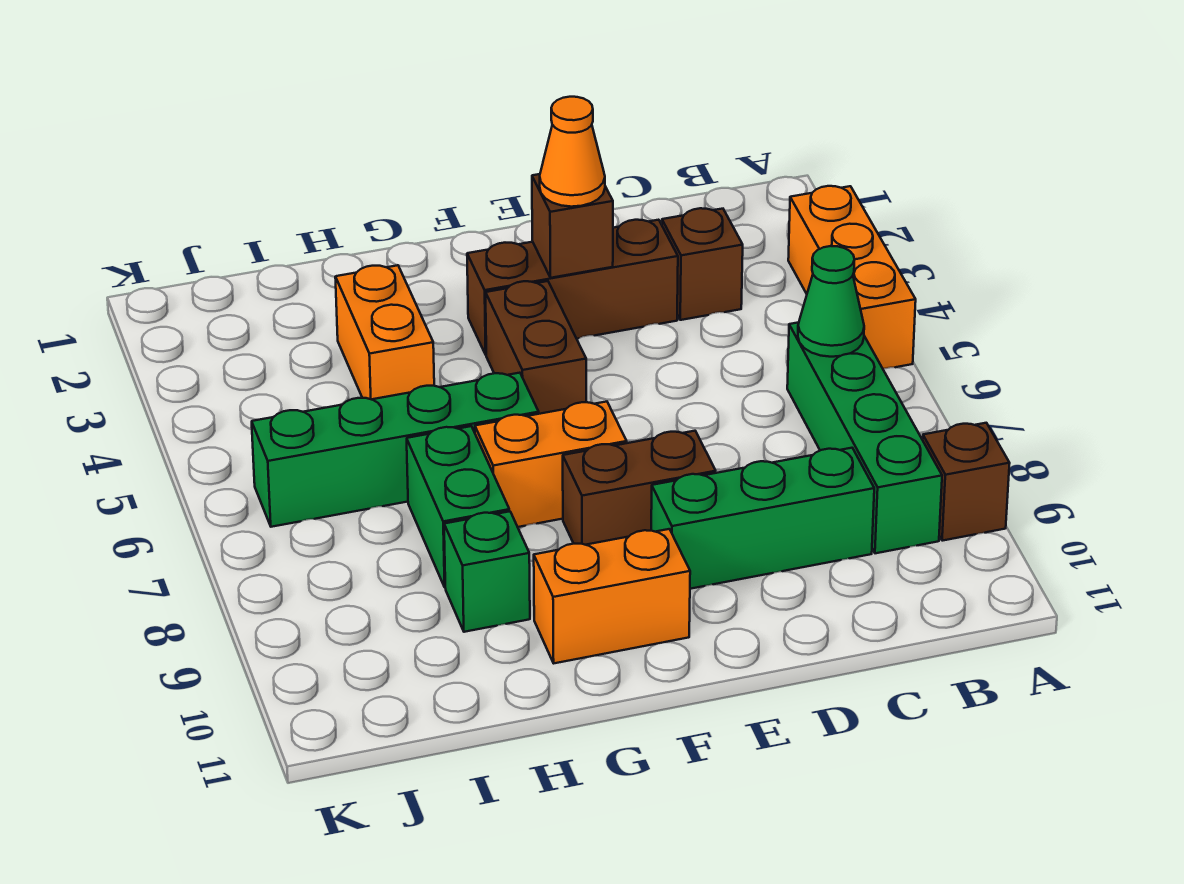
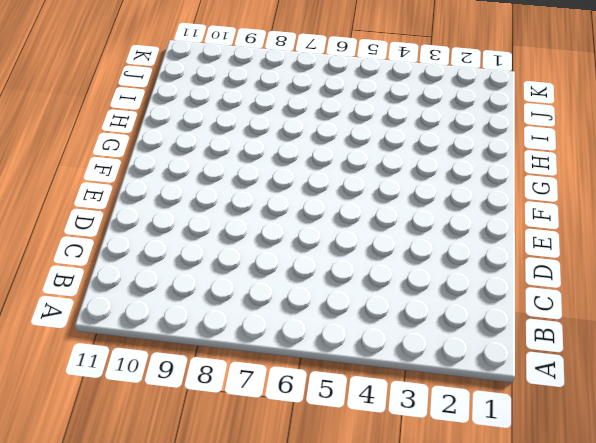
none -> orange 1x3 brick [788,186,916,369]
none -> brown 1x1 brick [923,423,1010,541]
none -> green 1x4 brick [787,322,942,553]

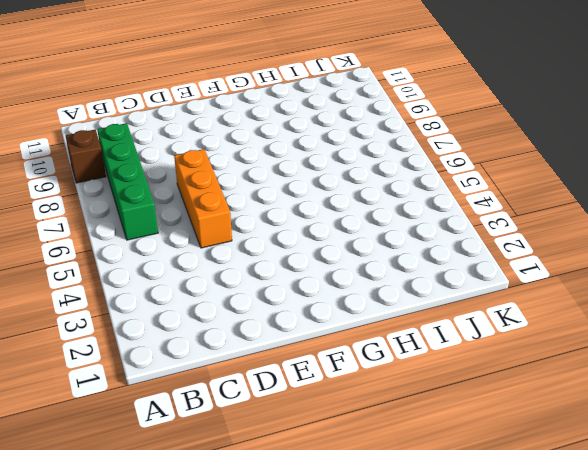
orange 1x3 brick [174,149,232,248] -> orange 1x3 brick moved to [788,186,916,369]
none -> brown 1x1 brick [662,208,743,320]
none -> green 1x3 brick [651,448,874,589]
none -> brown 1x3 brick [467,220,678,355]

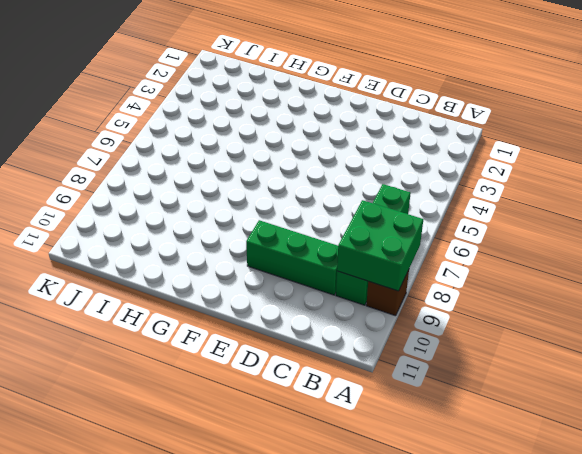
green 2x2 brick [337,200,423,291] -> none
none -> orange 1x3 brick [788,186,916,369]
none -> brown 1x1 brick [662,208,743,320]
none -> brown 1x3 brick [467,220,678,355]

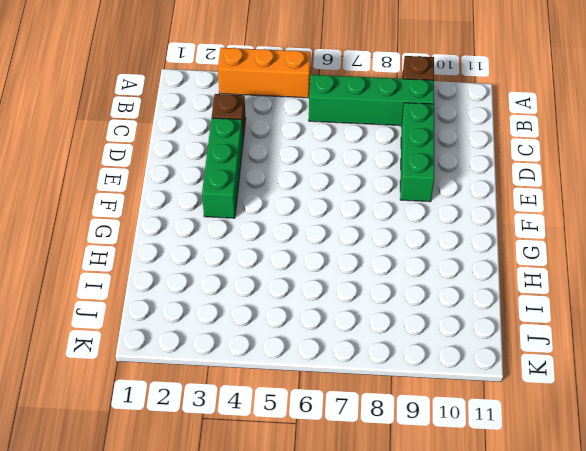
green 1x3 brick [202,118,243,218] -> brown 1x3 brick [467,220,678,355]
none -> brown 1x2 brick [563,431,716,545]
none -> brown 1x2 brick [486,281,586,414]
none -> orange 1x2 brick [475,402,627,527]

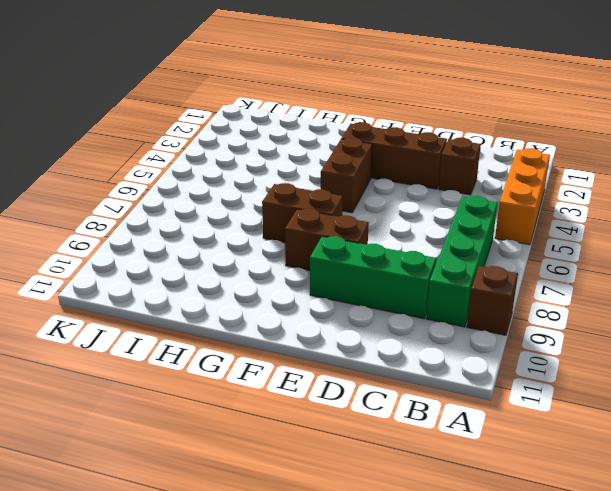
brown 1x2 brick [262,183,343,243] -> orange 1x2 brick [475,402,627,527]
none -> orange 1x2 brick [534,529,690,663]
none -> green 1x4 brick [252,373,539,527]
none -> orange 1x2 brick [335,265,434,399]

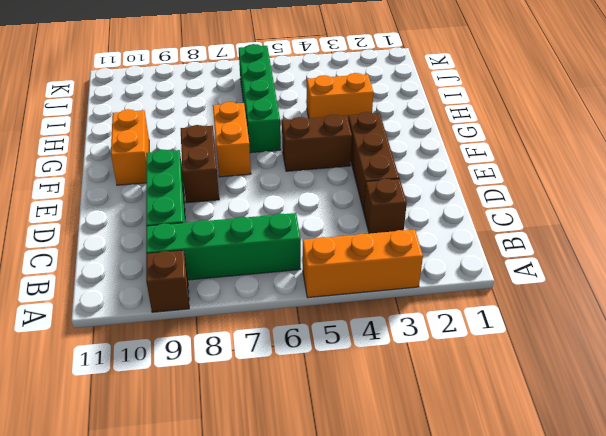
none -> green 1x2 brick [407,426,509,587]
none -> green 1x1 brick [444,511,530,632]
none -> green 1x1 cone [798,246,864,357]

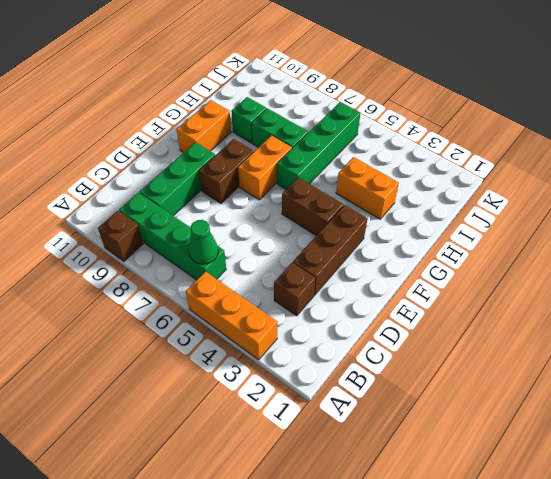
none -> brown 1x1 brick [532,174,613,278]
none -> orange 1x1 cone [540,97,605,207]

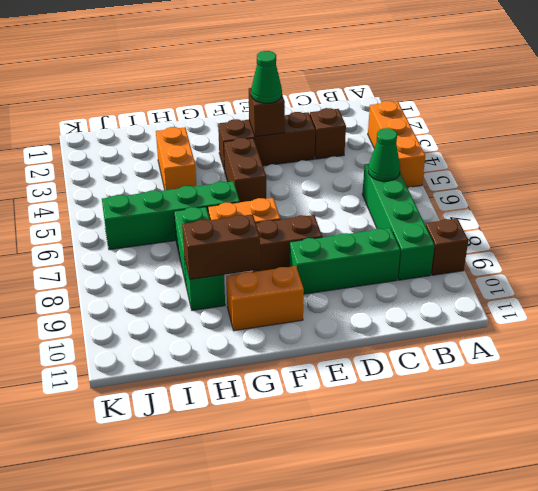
green 1x1 cone [251,51,282,103] -> orange 1x1 cone [540,97,605,207]
brown 1x2 brick [182,214,260,279] -> none

